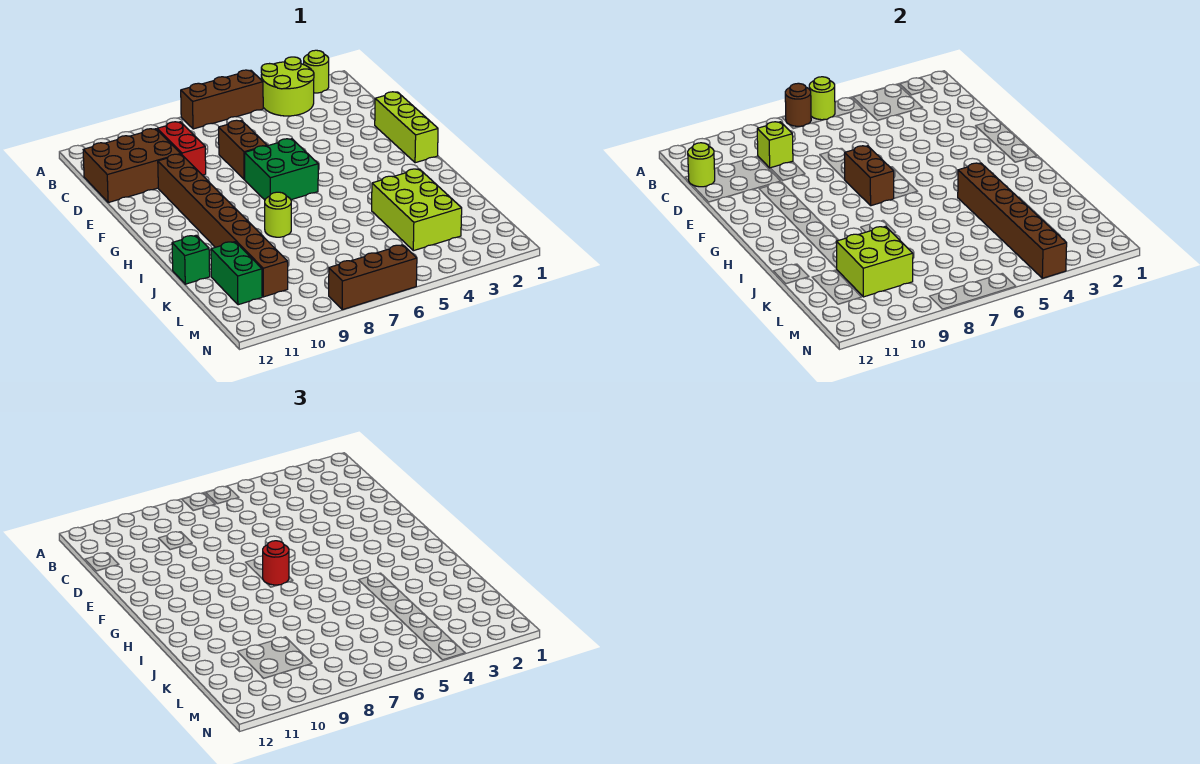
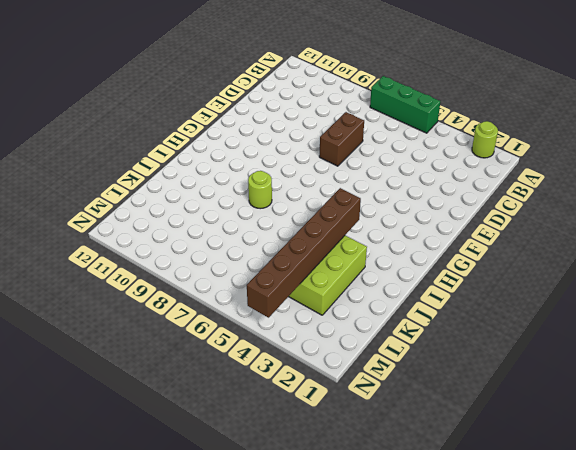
green 1x3 brick [370,76,440,133] -> brown 1x3 brick [181,70,263,129]
none -> lime 2x2 round brick [261,57,314,116]
none -> red 1x2 brick [157,122,206,175]
none -> brown 2x3 brick [83,129,180,202]

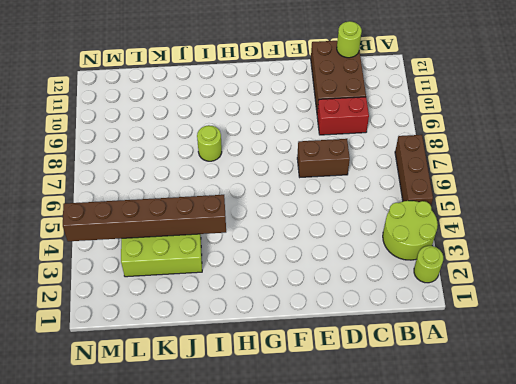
none -> lime 1x3 brick [375,92,438,163]
none -> brown 1x8 brick [158,154,288,297]
none -> green 2x2 brick [244,139,318,200]

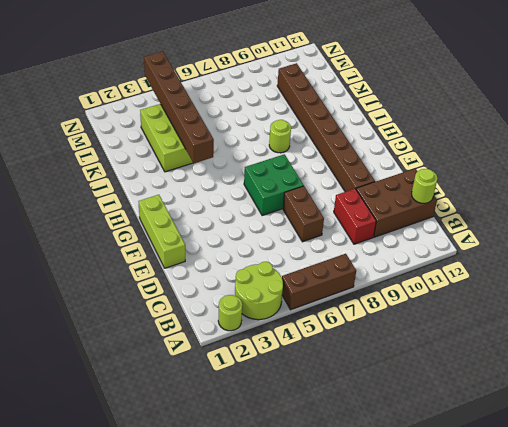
none -> green 1x1 brick [172,235,210,284]
none -> green 1x2 brick [211,242,262,305]
none -> brown 1x3 brick [329,245,417,310]

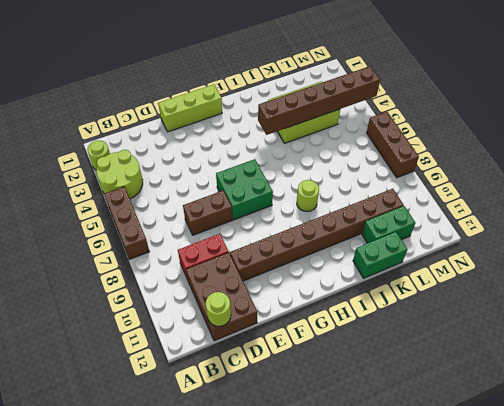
green 1x2 brick [353,232,407,278] -> green 1x1 brick [172,235,210,284]
none -> lime 1x1 round brick [809,77,835,120]
none -> brown 1x1 round brick [785,83,811,126]
none -> lime 1x1 brick [757,122,793,168]

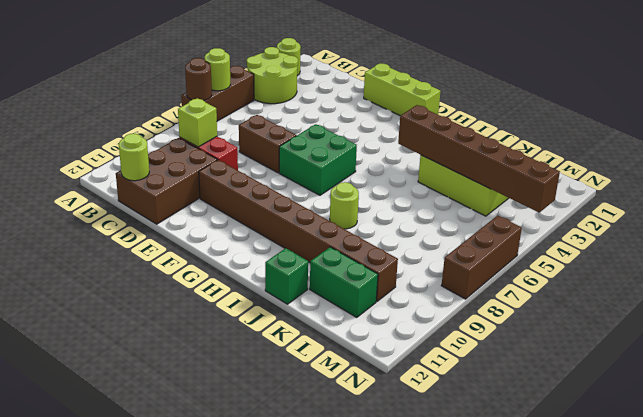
none -> brown 1x2 brick [845,146,894,206]
none -> lime 2x2 brick [836,226,913,297]
none -> red 1x1 round brick [263,541,289,585]

